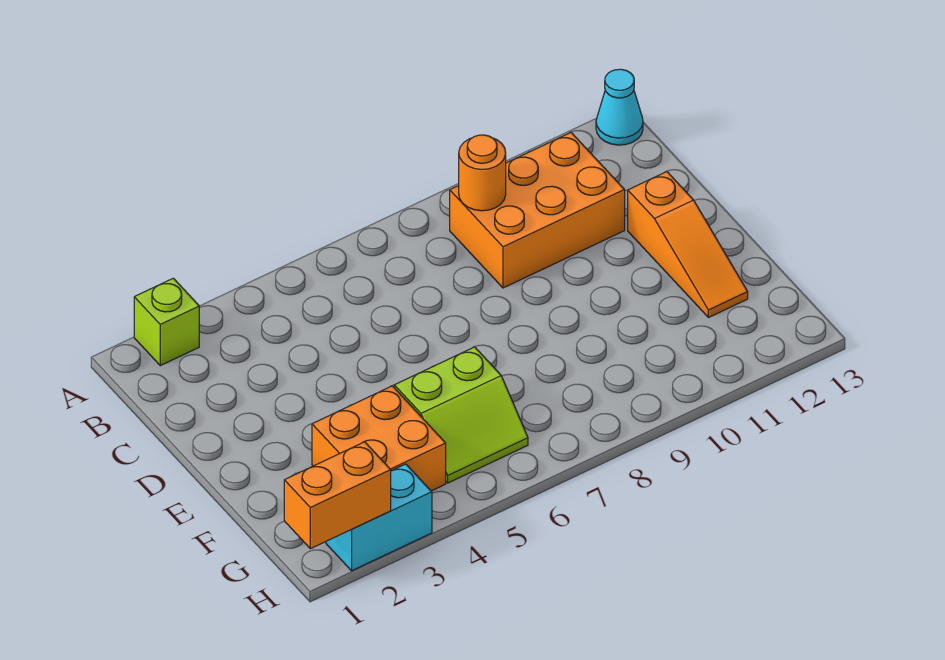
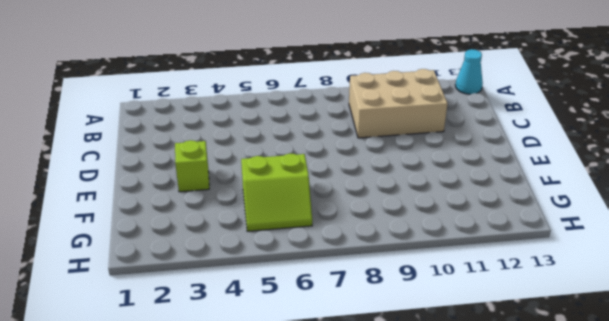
tan 2x3 brick [349,69,448,138] -> orange 2x3 brick [450,133,625,288]
lime 1x1 brick [175,140,209,192] -> lime 1x1 brick moved to [134,278,199,366]
none -> orange 1x3 slope [628,172,748,318]
none -> orange 2x2 brick [312,386,446,491]

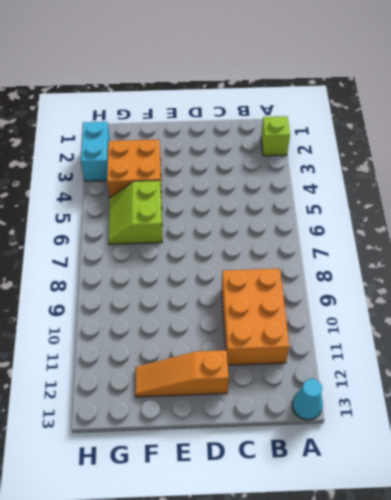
none -> orange 1x1 round brick [459,135,506,211]
none -> orange 1x2 brick [284,442,391,549]

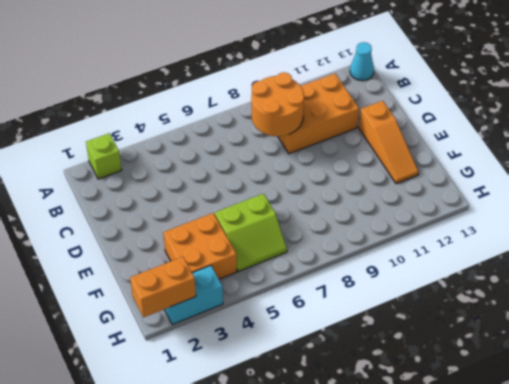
orange 2x2 round brick [251,72,304,136] -> orange 1x1 round brick [459,135,506,211]

